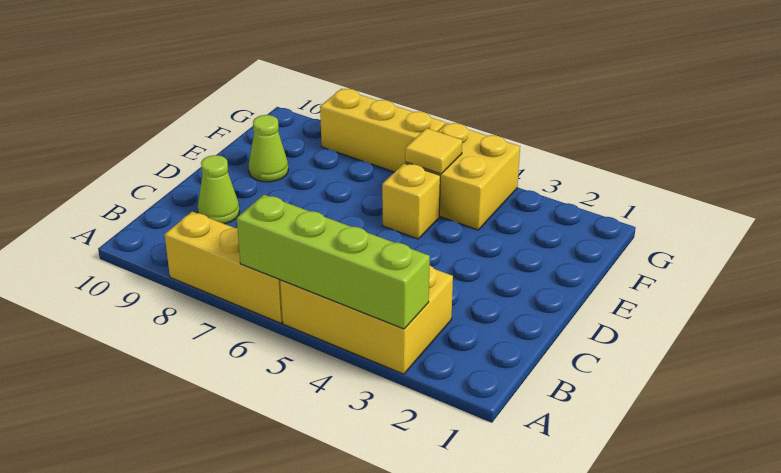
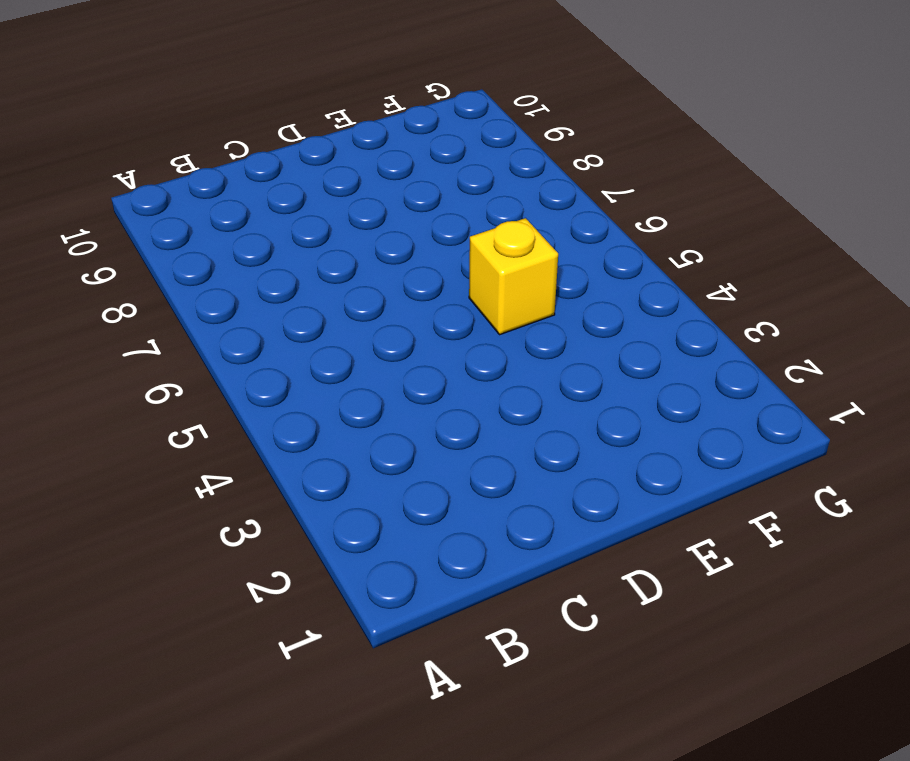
none -> yellow 2x3 brick [280,265,453,374]
none -> yellow 1x3 brick [165,212,283,323]

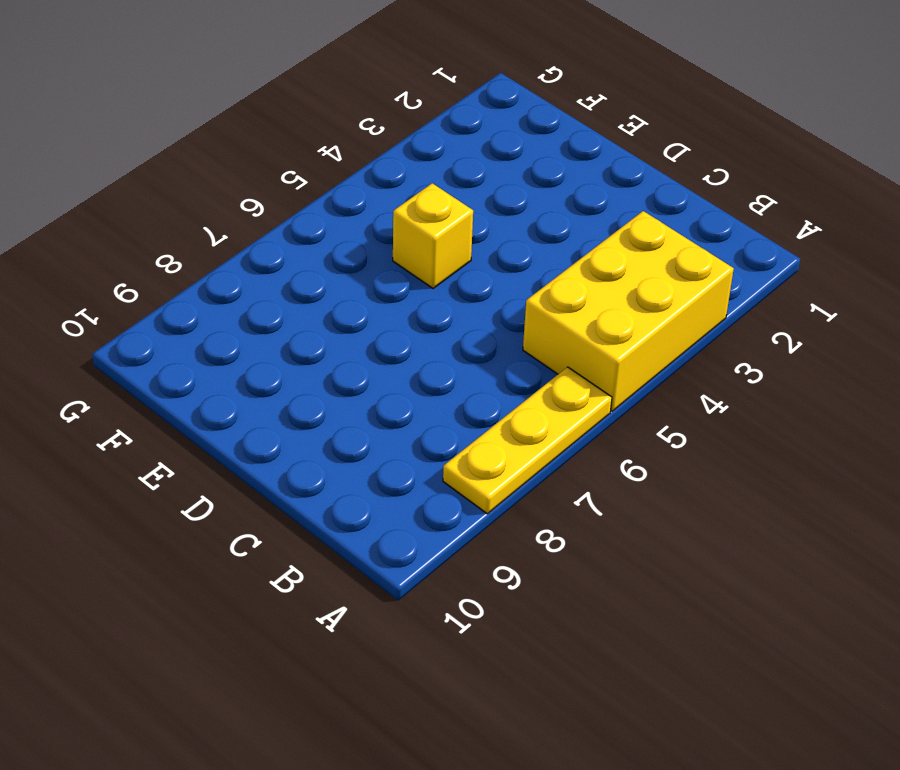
yellow 1x3 plate [443,367,612,514] -> yellow 1x3 brick [165,212,283,323]
none -> lime 1x1 cone [198,155,239,224]
none -> lime 1x1 cone [249,115,288,182]

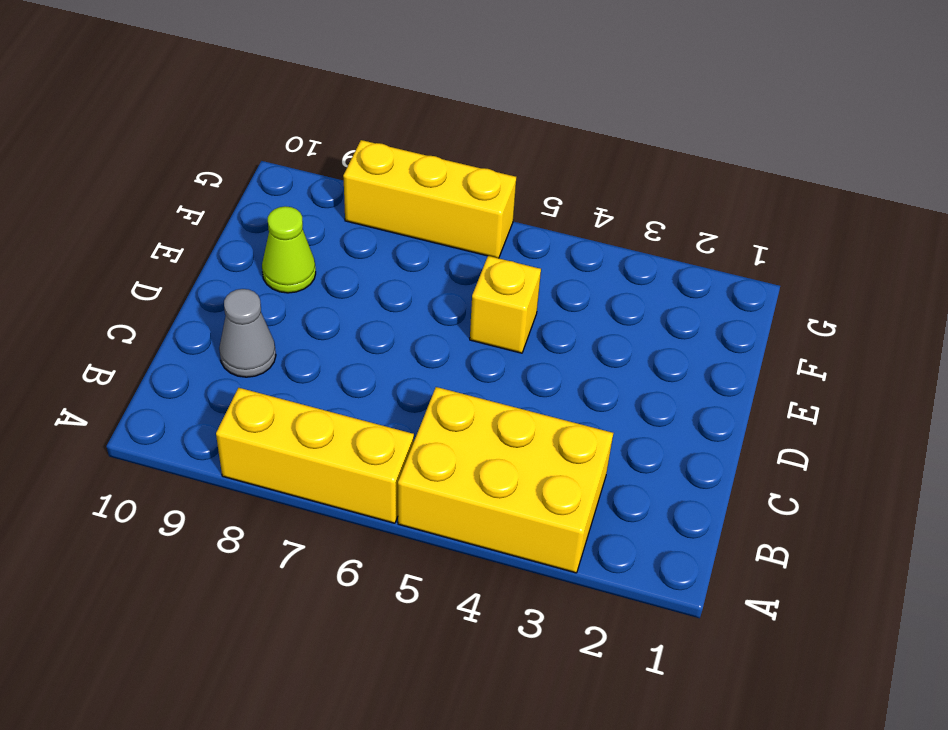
grey 1x1 cone [219,289,276,377] -> lime 1x1 cone [198,155,239,224]
none -> yellow 2x2 brick [405,123,520,230]
none -> lime 1x4 brick [237,195,430,329]

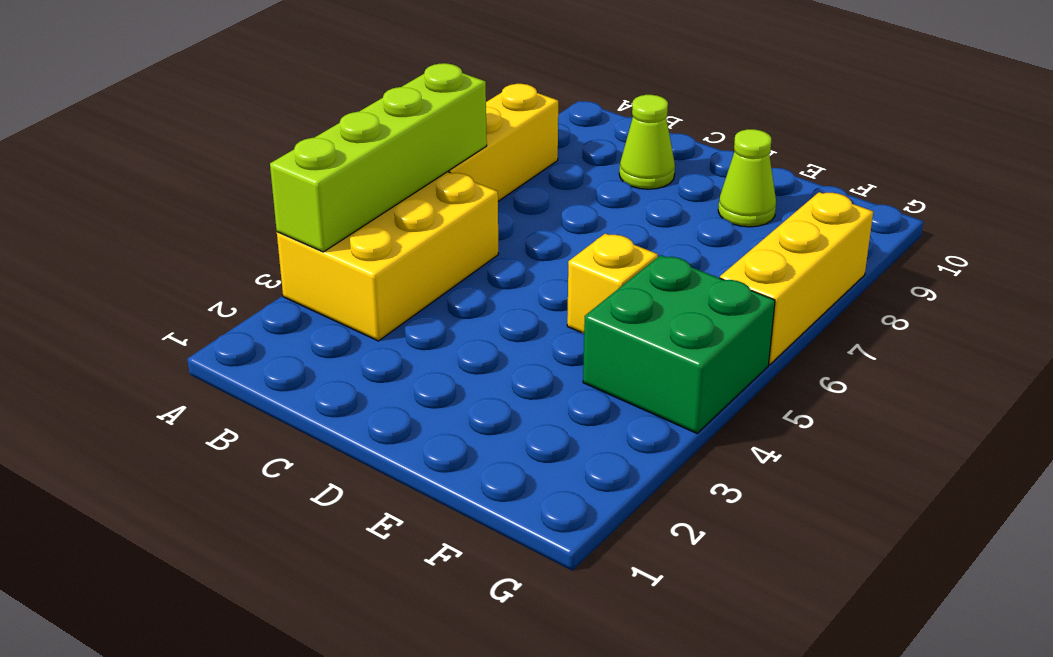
green 2x2 brick [583,255,775,433] -> yellow 2x2 brick [405,123,520,230]
none -> yellow 1x1 tile [405,128,462,174]

